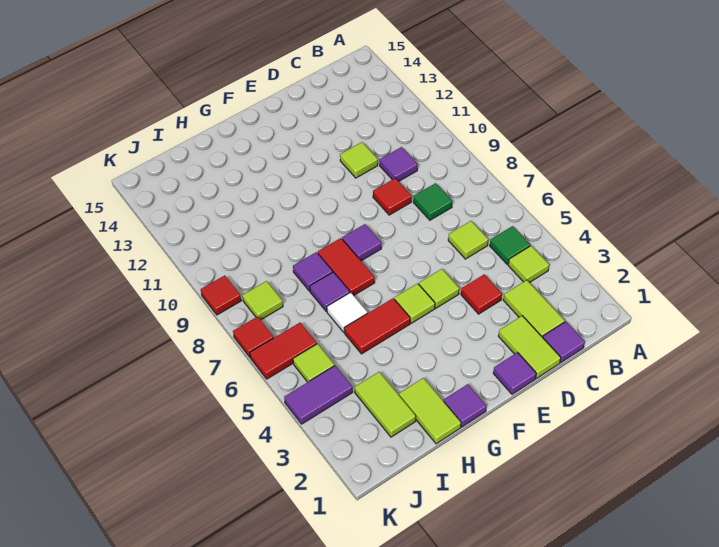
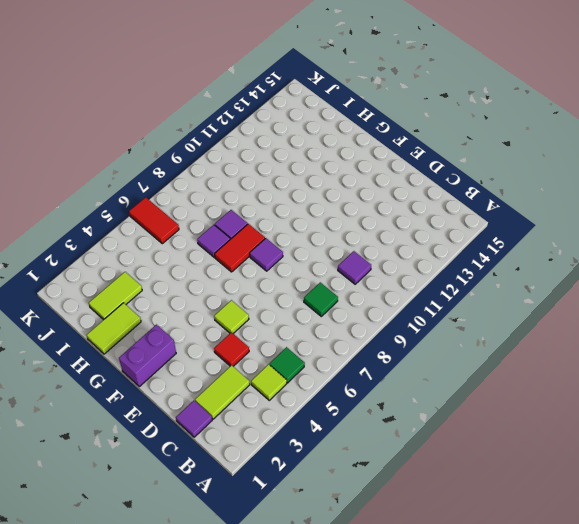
purple 1x2 brick [119,325,176,387] -> none
none -> lime 1x1 tile [448,221,488,259]
none -> lime 1x2 tile [499,316,561,378]
none -> red 1x1 tile [373,178,412,215]

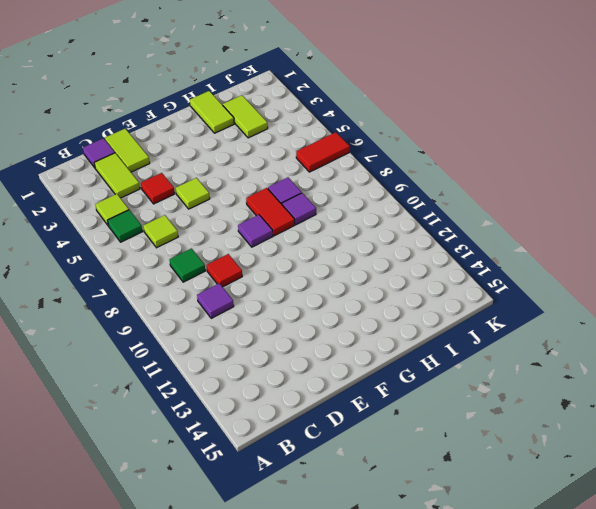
none -> lime 1x1 tile [340,142,378,178]
none -> purple 1x1 tile [493,353,536,394]
none -> lime 1x1 tile [394,283,435,323]

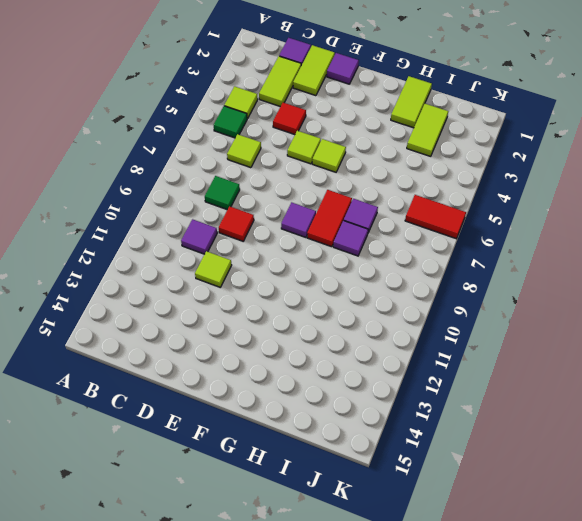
none -> purple 1x1 tile [444,384,486,427]
none -> red 1x2 tile [344,298,410,354]
none -> white 1x1 tile [327,292,367,332]

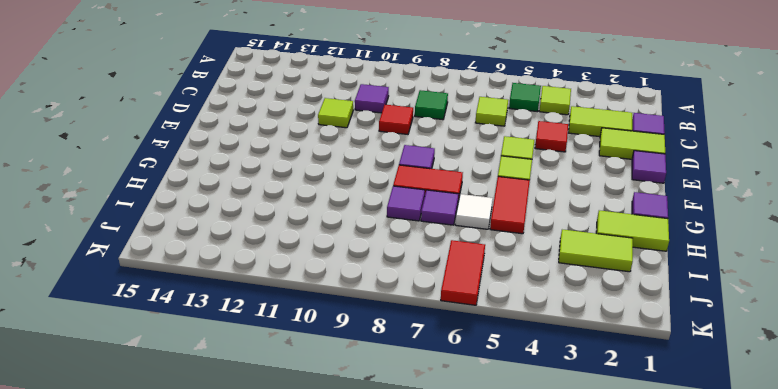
none -> purple 1x2 tile [284,366,353,424]
none -> lime 1x1 tile [293,344,335,382]
none -> lime 1x1 tile [242,281,283,320]

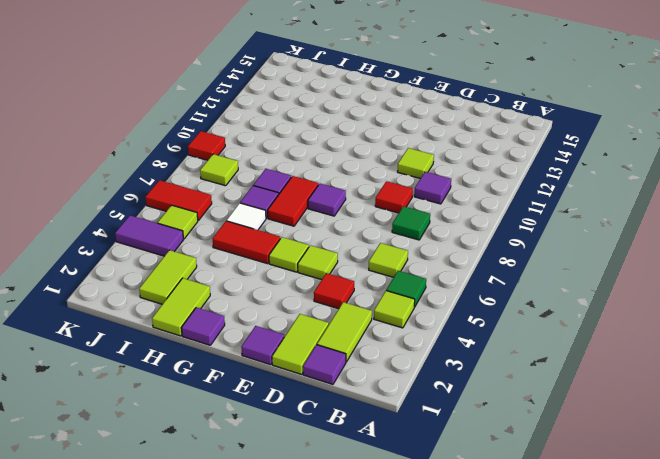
none -> red 1x1 tile [233,317,274,357]

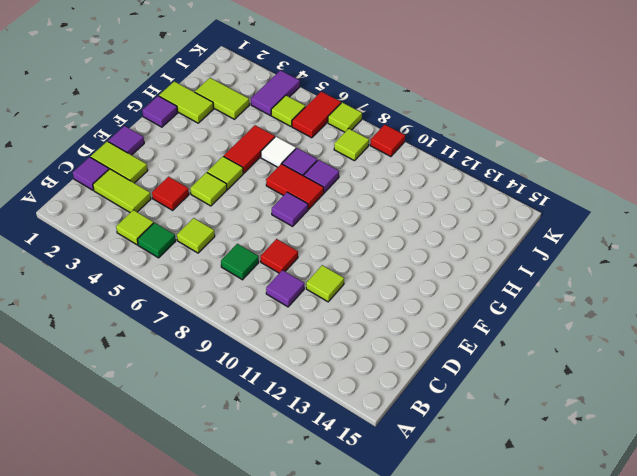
lime 1x1 tile [328,102,362,132] -> red 1x1 tile [233,317,274,357]

